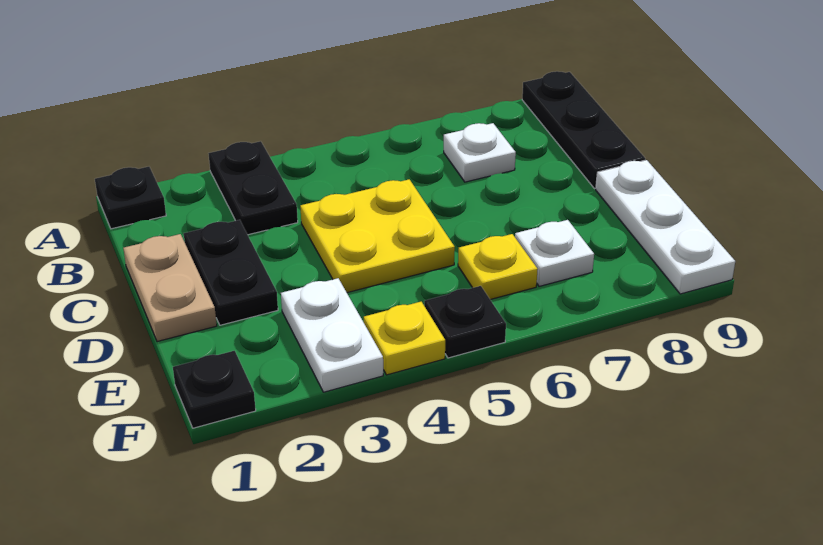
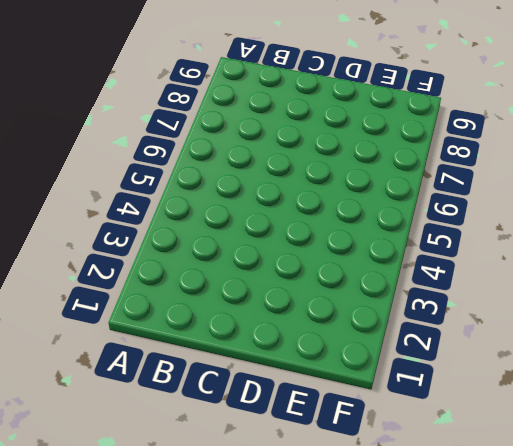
none -> black 1x1 plate [95,167,166,229]
none -> black 1x2 plate [209,141,298,235]
none -> black 1x3 plate [522,71,645,189]

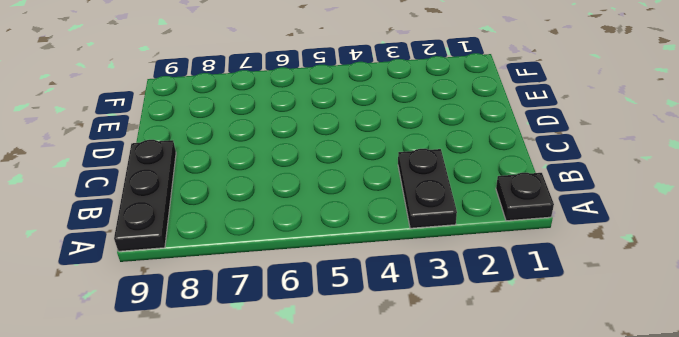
none -> white 1x1 plate [444,123,516,182]
none -> tan 1x2 plate [123,234,217,342]
none -> black 1x2 plate [184,220,278,325]

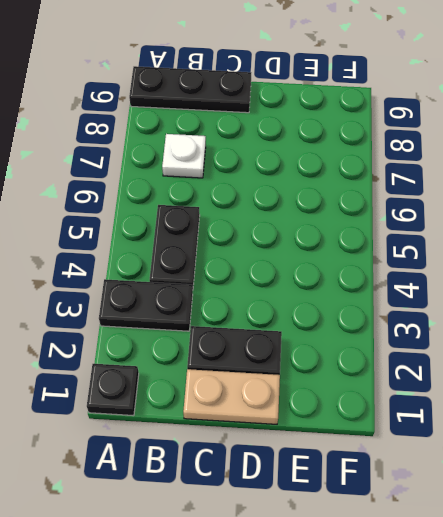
black 1x2 plate [150,205,200,287] -> none
none -> yellow 2x2 plate [300,179,455,293]
none -> white 1x3 plate [596,160,735,294]
none -> white 1x2 plate [281,278,383,392]

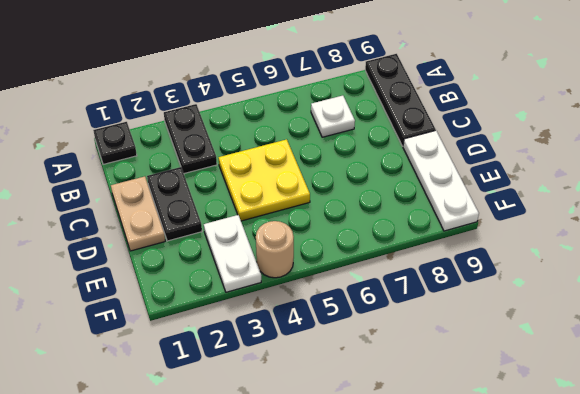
tan 1x1 round brick [256,221,294,278] -> yellow 1x1 plate [364,302,445,375]
none -> yellow 1x1 plate [458,234,538,300]
none -> white 1x1 plate [515,220,594,286]
none -> black 1x1 plate [173,351,256,428]

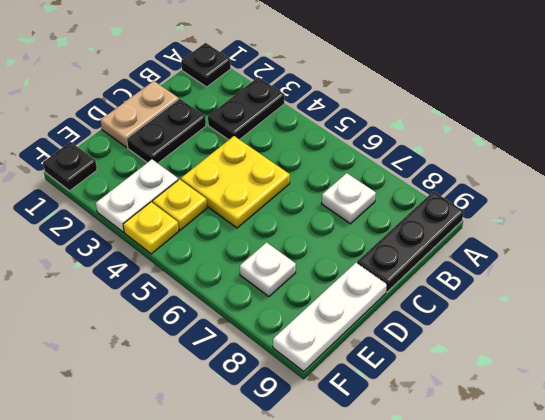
yellow 1x1 plate [153,179,207,230] -> yellow 1x1 plate moved to [458,234,538,300]
none -> black 1x1 plate [424,286,506,358]

